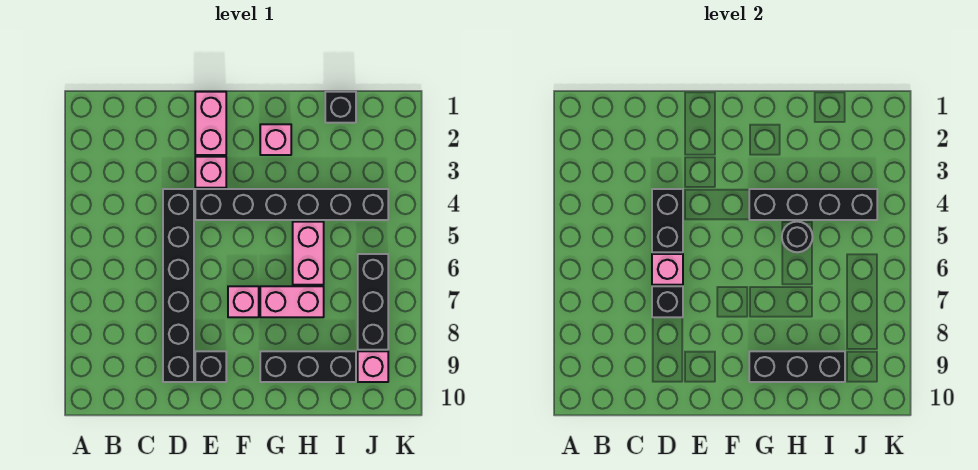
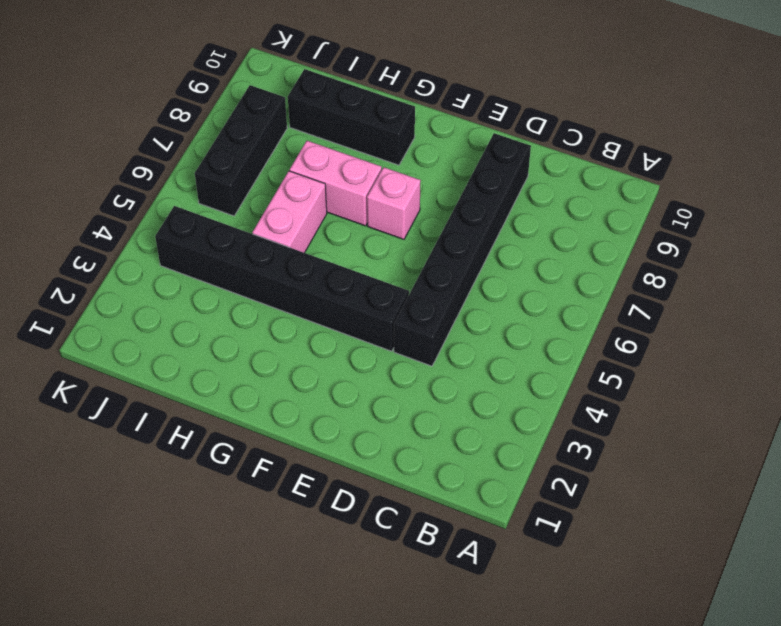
none -> pink 1x2 brick [195,92,226,155]
none -> pink 1x1 brick [195,157,226,188]
none -> black 1x1 brick [195,351,226,382]

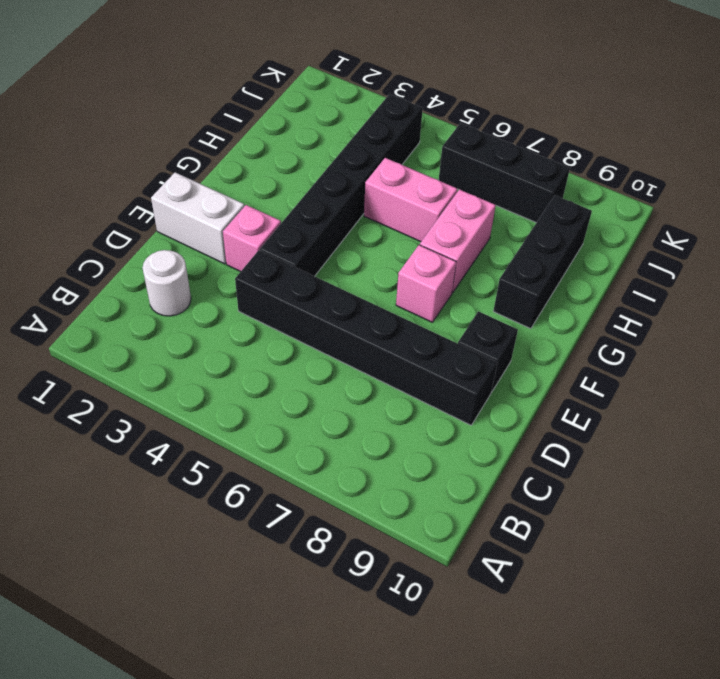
white 1x1 round brick [143,250,191,316] -> none
white 1x2 brick [151,172,244,264] -> pink 1x2 brick [195,92,226,155]
none -> pink 1x1 brick [260,124,291,155]
none -> black 1x1 brick [325,92,356,123]
none -> pink 1x1 brick [358,351,388,382]

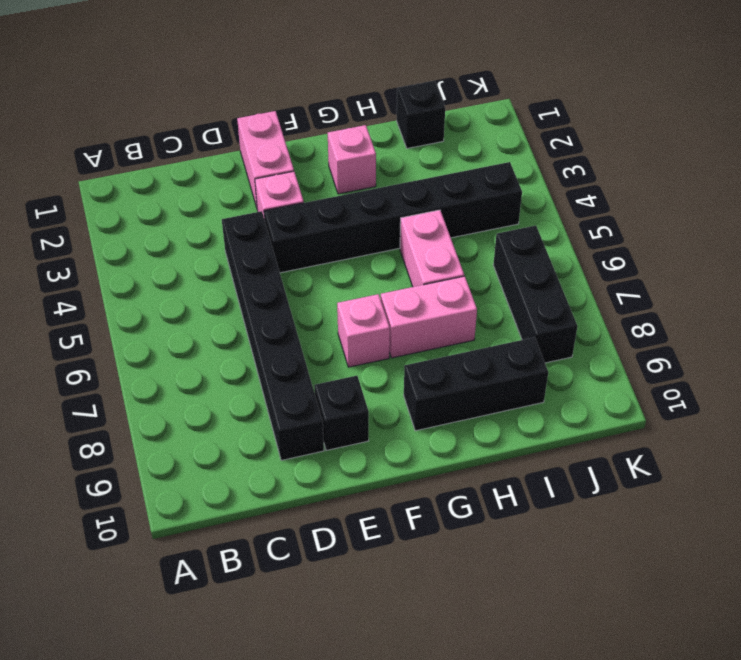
none -> pink 1x1 brick [358,351,388,382]
none -> black 1x2 brick [652,189,683,252]
none -> pink 1x1 brick [652,254,683,285]

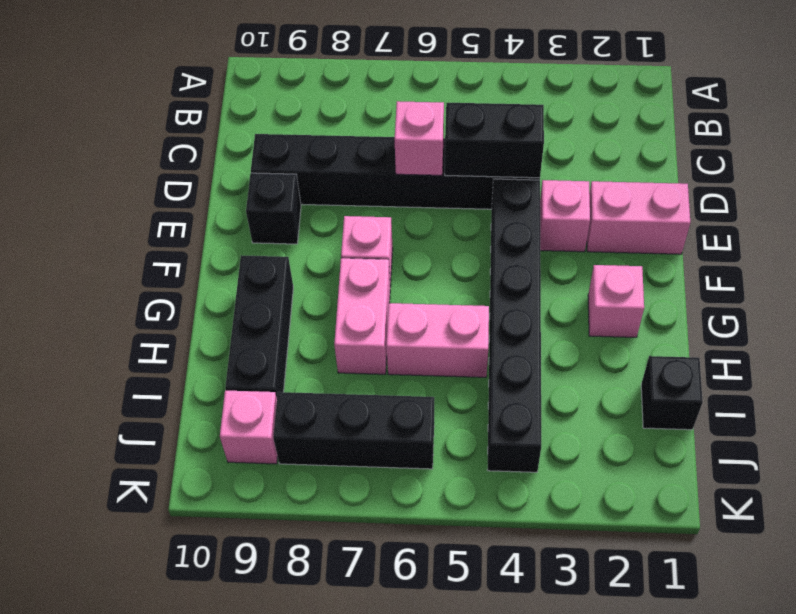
none -> black 1x1 brick [652,286,683,317]
none -> black 1x4 brick [749,189,877,220]
none -> black 1x3 brick [749,351,845,382]

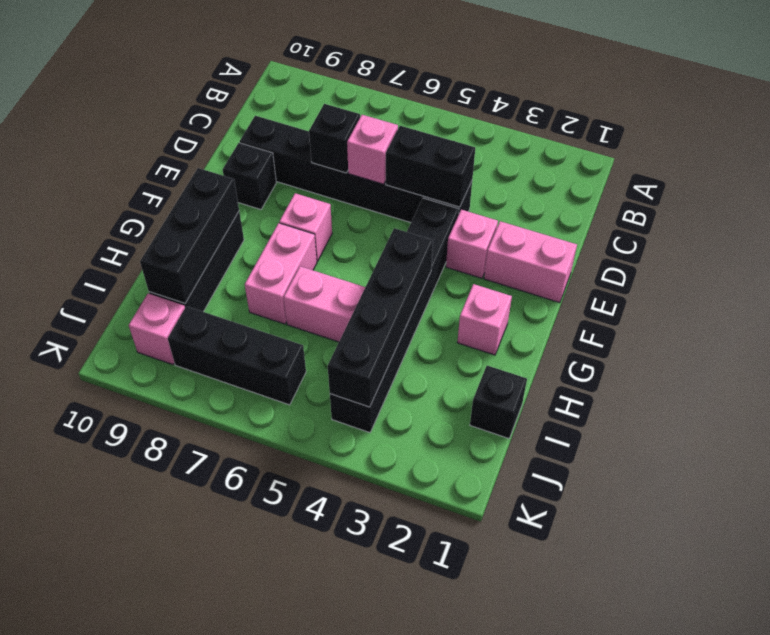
none -> black 1x1 round brick [782,222,813,252]

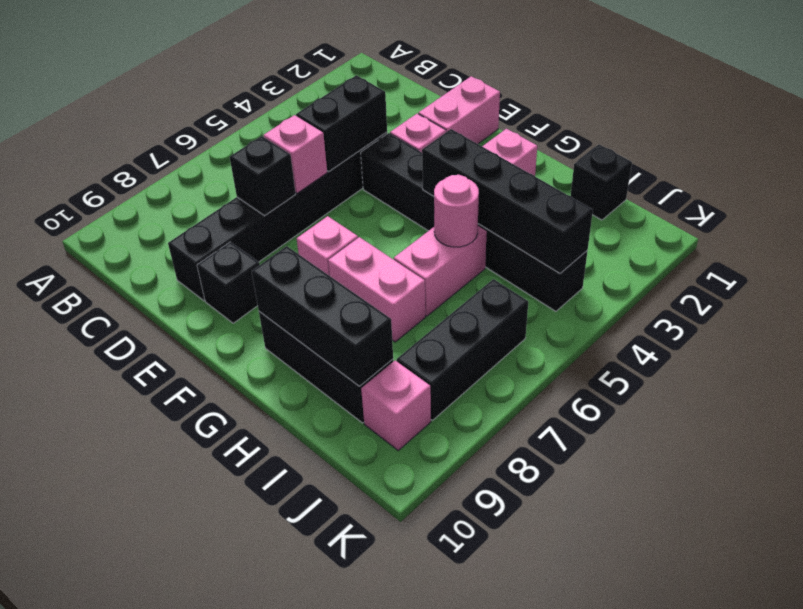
pink 1x1 round brick [434,175,479,247] -> black 1x1 round brick [782,222,813,252]

